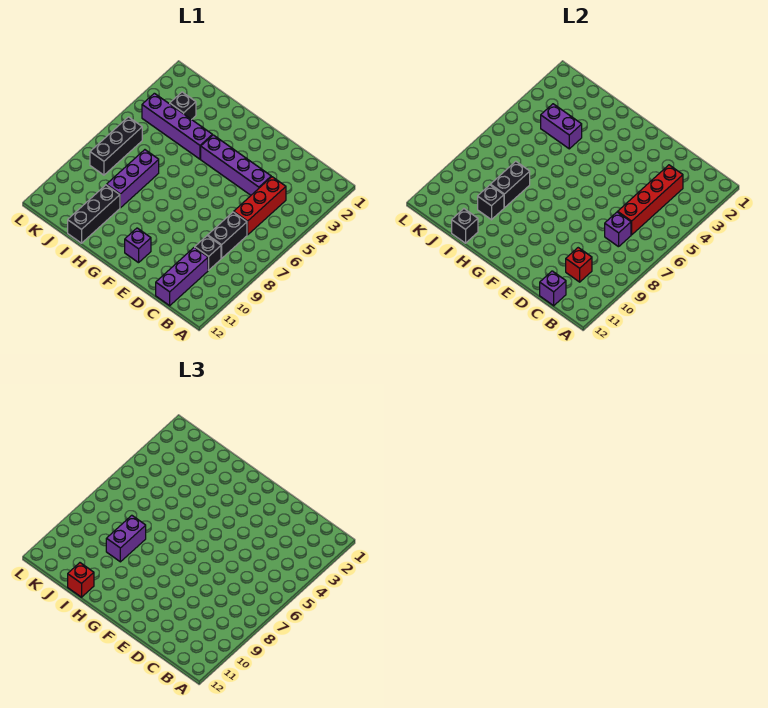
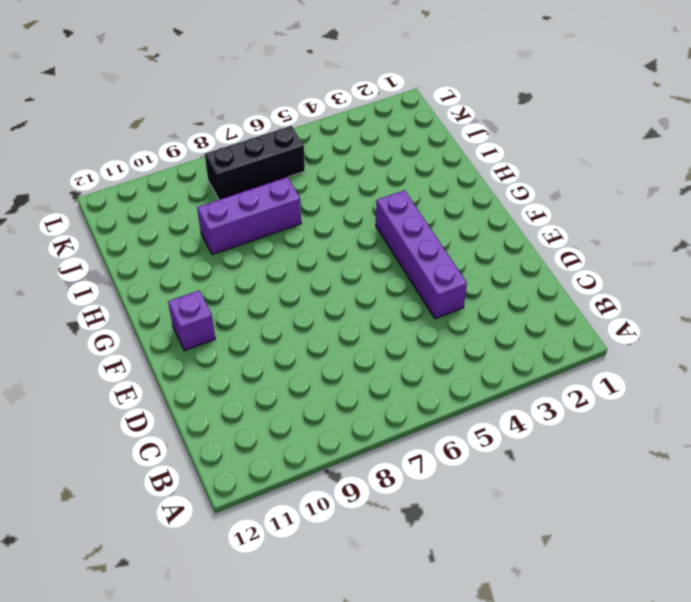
none -> red 1x3 brick [234,177,286,235]
none -> black 1x2 brick [208,212,247,258]
none -> black 1x1 brick [195,236,221,270]

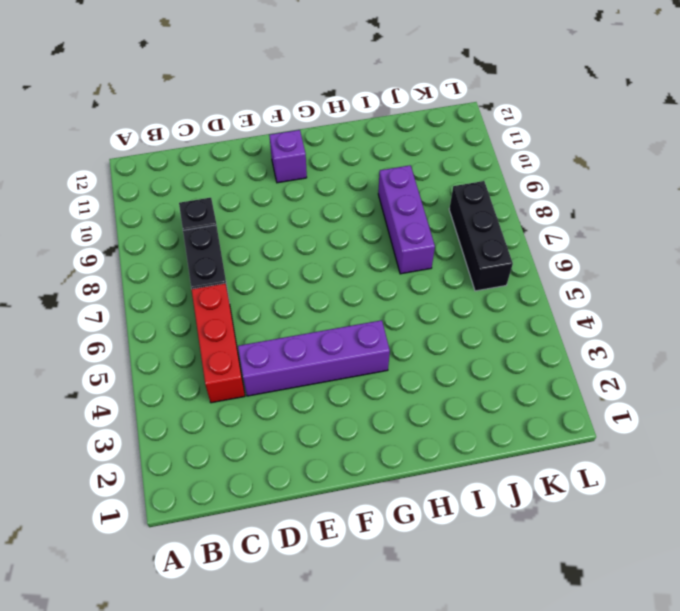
none -> purple 1x3 brick [156,247,208,306]
none -> purple 1x4 brick [142,93,212,159]
none -> black 1x3 brick [68,185,120,243]

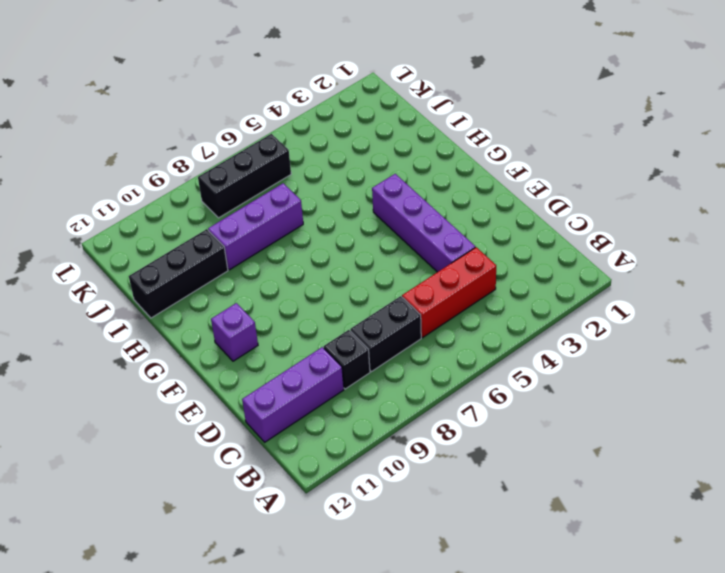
none -> purple 1x4 brick [142,93,212,159]
none -> black 1x1 brick [170,92,196,120]
none -> red 1x4 brick [618,165,683,235]

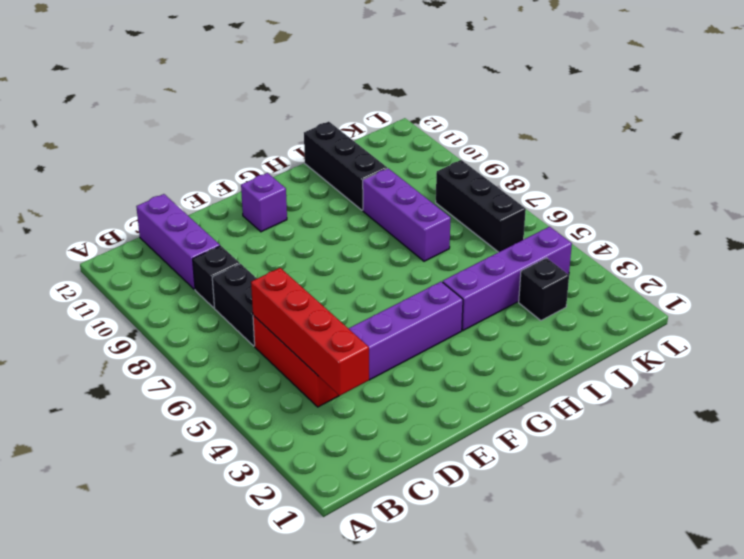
none -> purple 1x1 brick [605,212,631,247]
none -> red 1x1 brick [566,248,592,282]
none -> purple 1x1 brick [540,271,566,306]

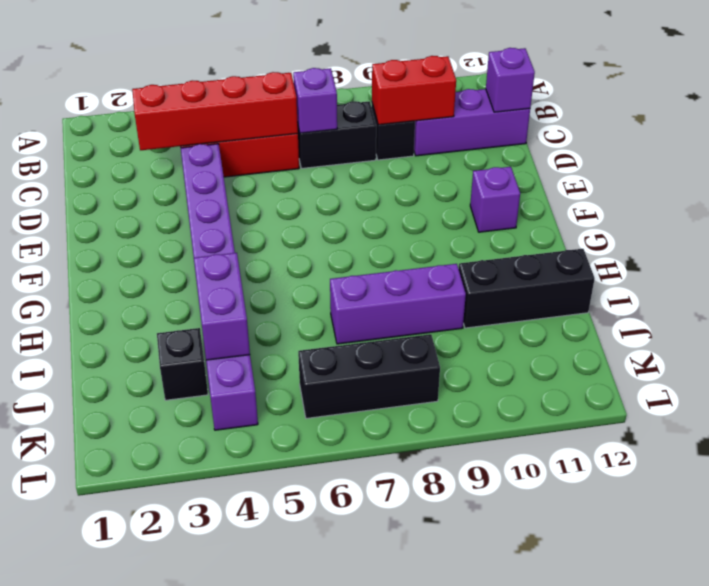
red 1x2 brick [372,56,456,125] -> red 1x1 brick [566,248,592,282]
none -> black 1x2 brick [490,161,530,208]
none -> black 1x1 brick [478,185,504,220]
none -> black 1x1 brick [452,209,478,243]

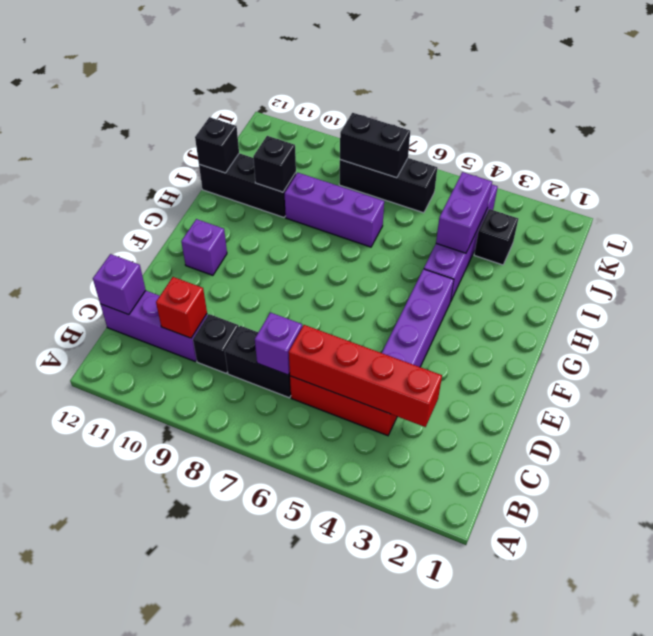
black 1x2 brick [340,113,410,178] -> black 1x2 brick moved to [490,161,530,208]
none -> purple 1x2 brick [106,515,146,562]
none -> red 1x1 brick [68,563,94,597]

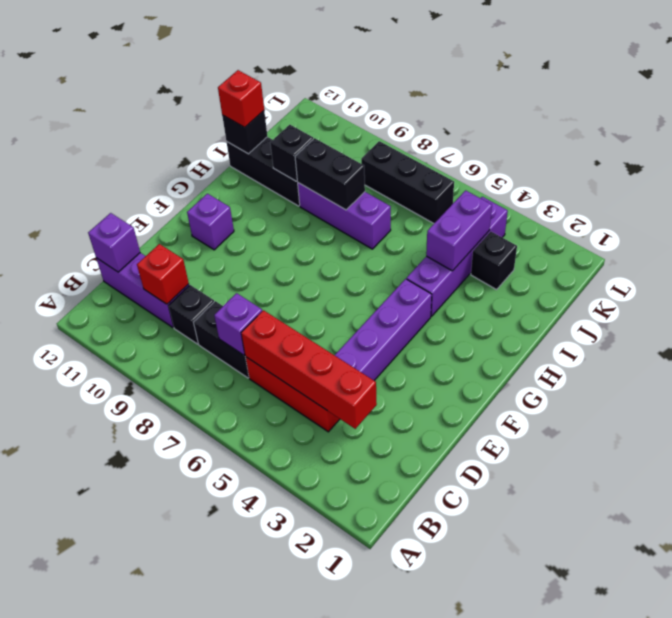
none -> purple 1x2 brick [106,515,146,562]

